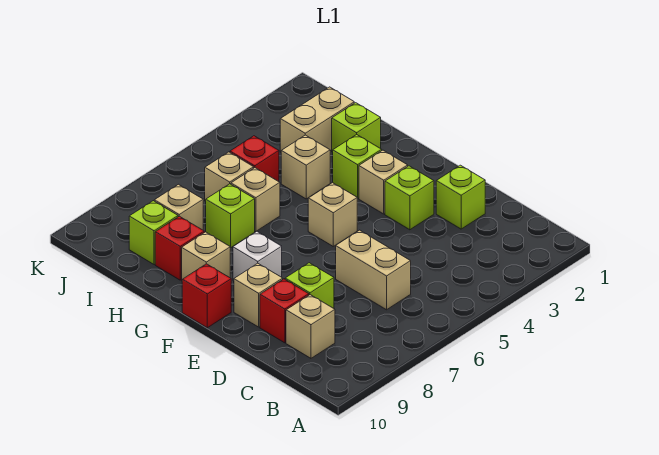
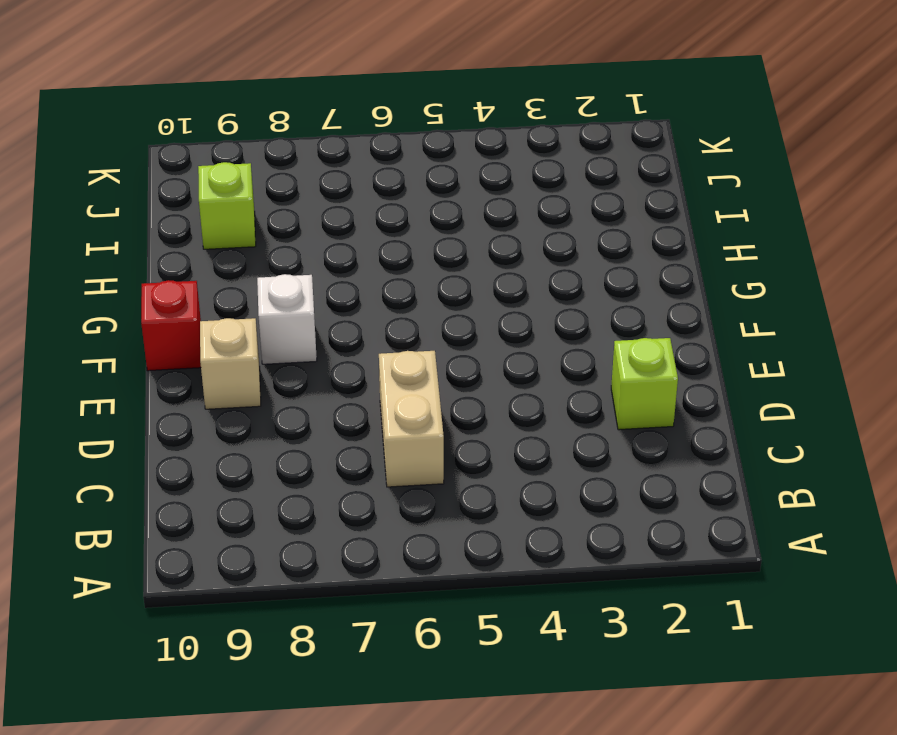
none -> tan 1x1 brick [286,295,335,358]
none -> lime 1x1 brick [285,263,334,308]
none -> red 1x1 brick [260,279,309,343]

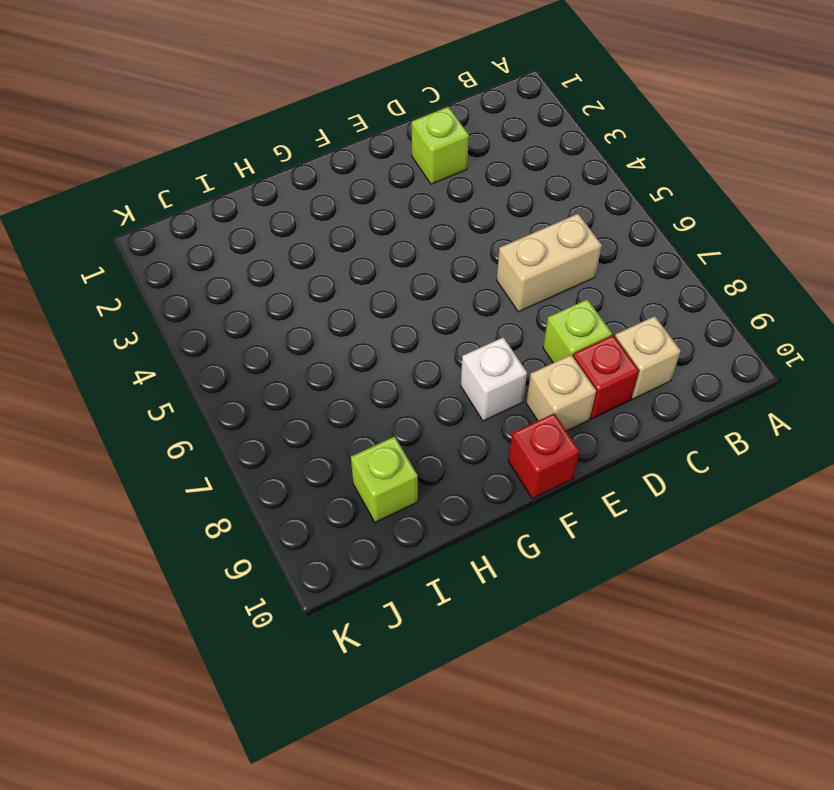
none -> lime 1x1 brick [385,166,434,230]
none -> tan 1x1 brick [359,150,408,214]
none -> tan 1x1 brick [308,183,357,246]

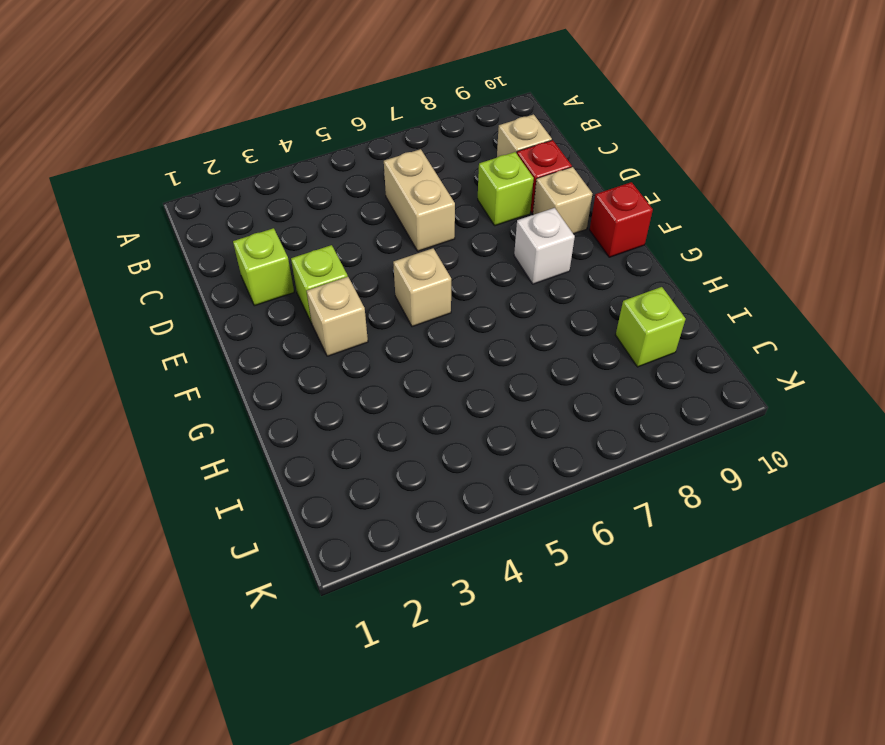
none -> lime 1x1 brick [333,135,382,198]
none -> tan 1x1 brick [182,232,231,279]
none -> lime 1x1 brick [332,103,381,152]

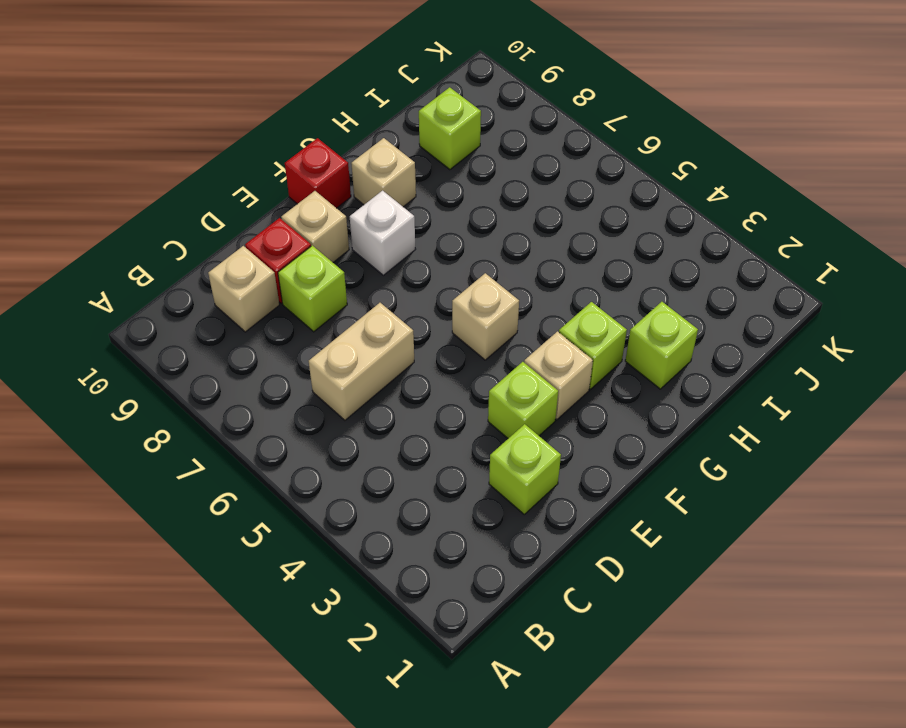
none -> tan 1x1 brick [281,135,330,199]
none -> tan 1x1 brick [231,168,280,231]
none -> lime 1x1 brick [206,184,255,247]

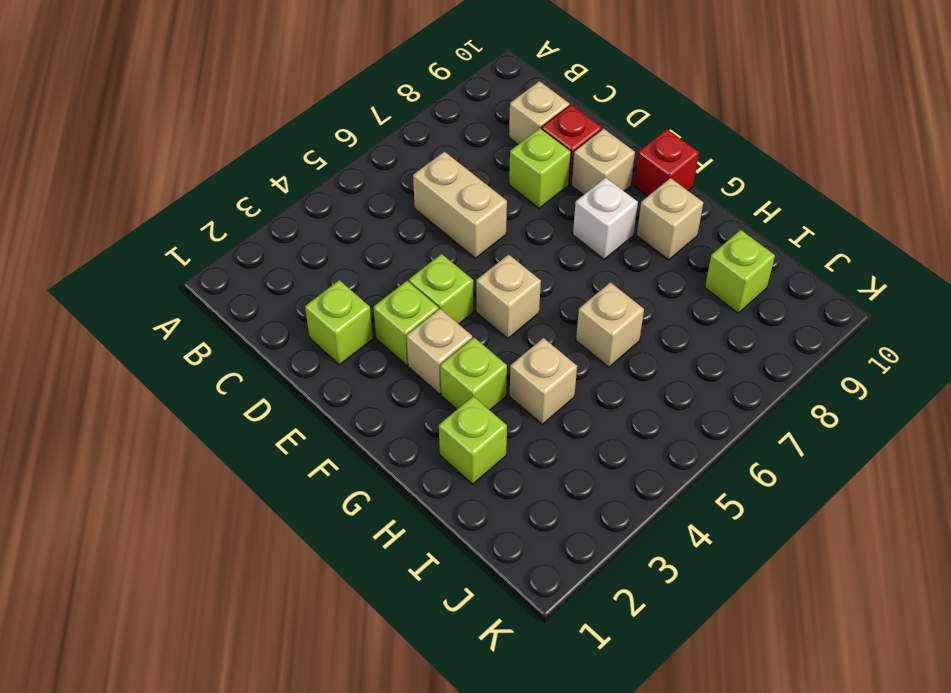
lime 1x1 brick [409,254,473,324] -> lime 1x1 brick moved to [206,184,255,247]
none -> red 1x1 brick [155,216,204,280]
none -> tan 1x2 brick [280,87,354,152]
none -> red 1x1 brick [230,136,279,182]

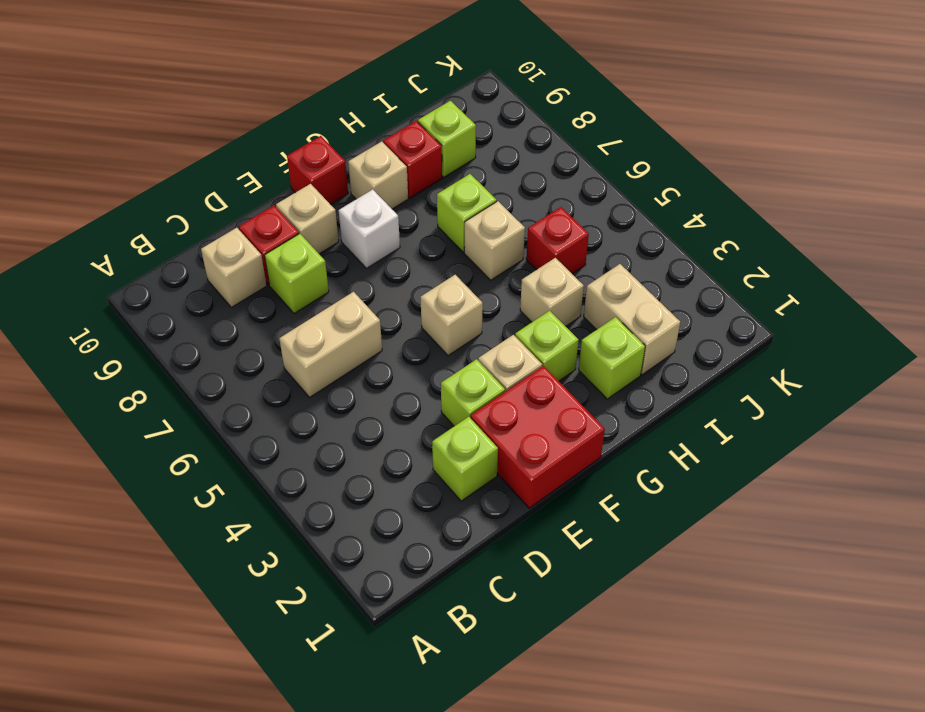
red 2x2 brick [471,366,605,508] -> none
none -> tan 1x1 brick [205,152,254,202]
none -> tan 1x1 brick [154,184,203,230]

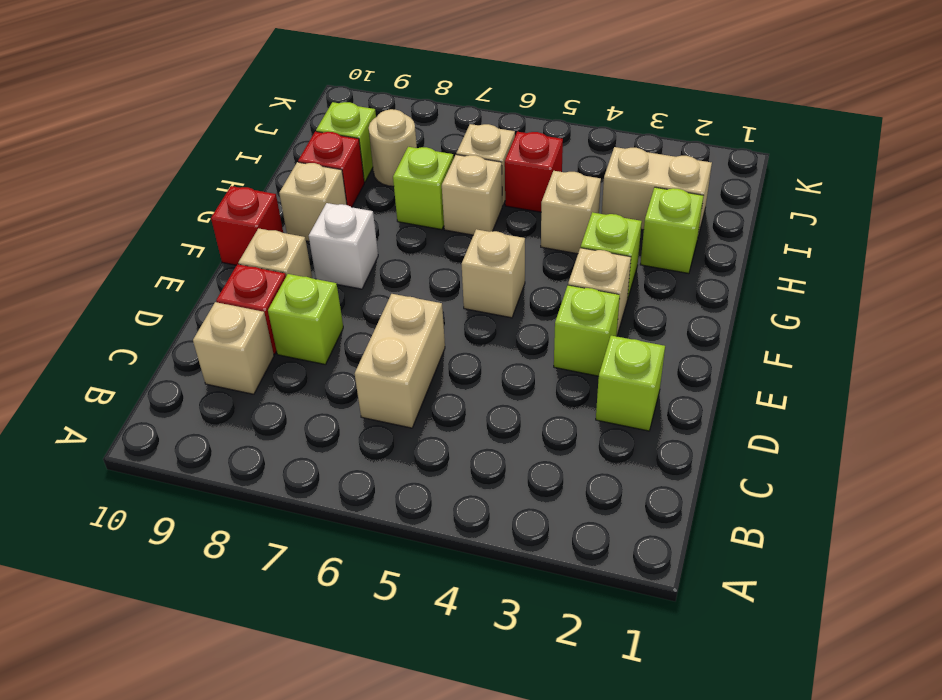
tan 1x1 round brick [369,109,417,186] -> tan 1x1 brick [154,184,203,230]

